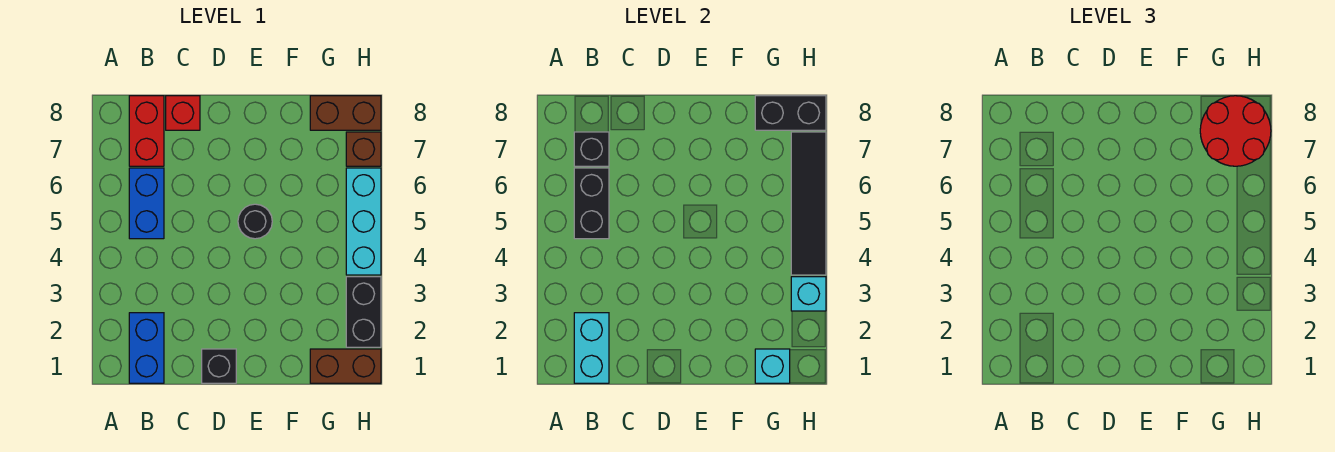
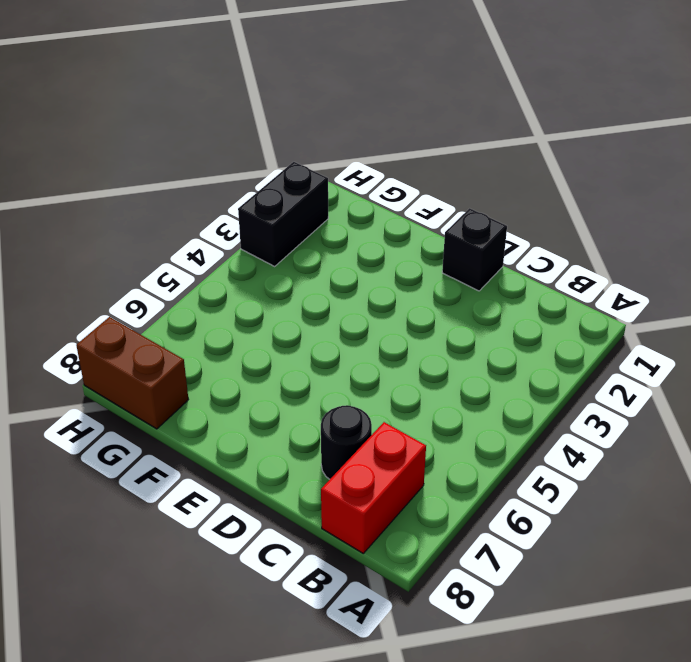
black 1x1 round brick [321,405,372,479] -> black 1x1 round brick moved to [238,204,272,239]
none -> blue 1x2 brick [129,313,164,383]
none -> blue 1x2 brick [129,168,164,239]
none -> red 1x1 brick [166,96,200,130]

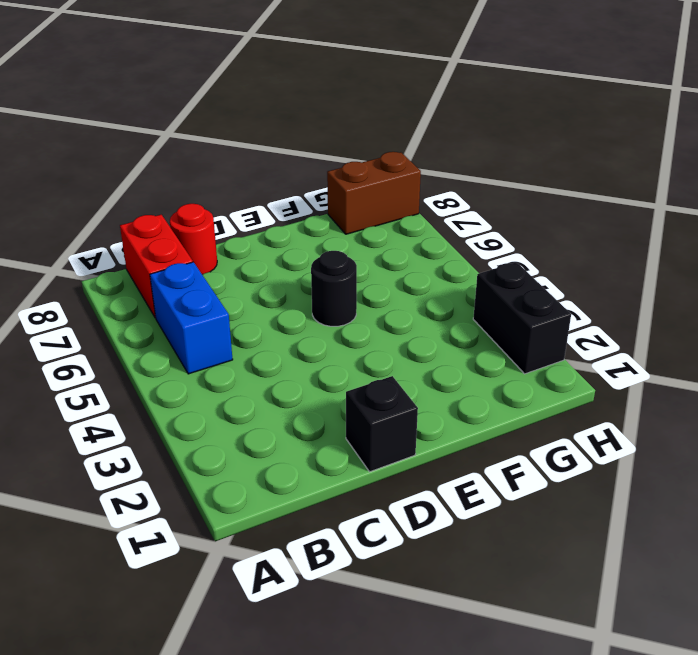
red 1x1 round brick [170,204,217,275] -> red 1x1 brick [166,96,200,130]
none -> blue 1x2 brick [129,313,164,383]
none -> brown 1x2 brick [310,349,381,383]
none -> cyan 1x3 brick [346,168,381,275]

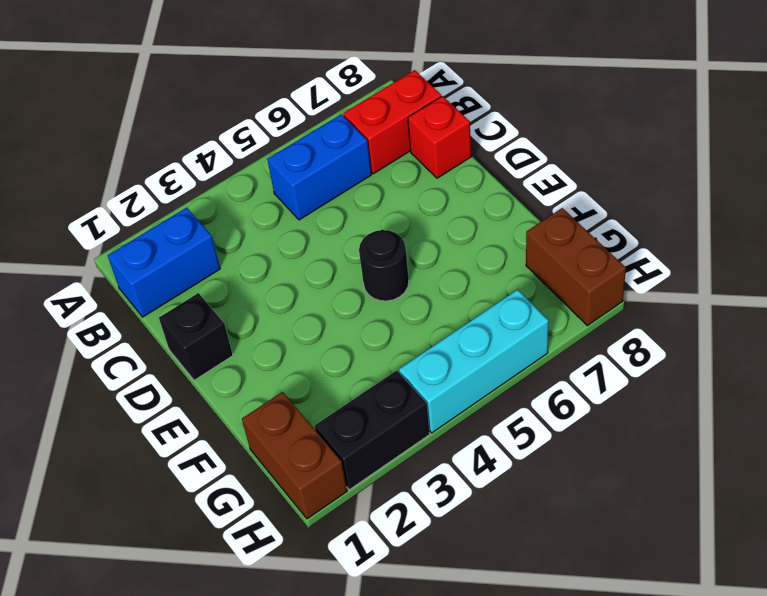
none -> brown 1x1 brick [346,132,381,166]
none -> cyan 1x2 brick [574,313,609,383]
none -> black 1x2 brick [574,168,609,239]

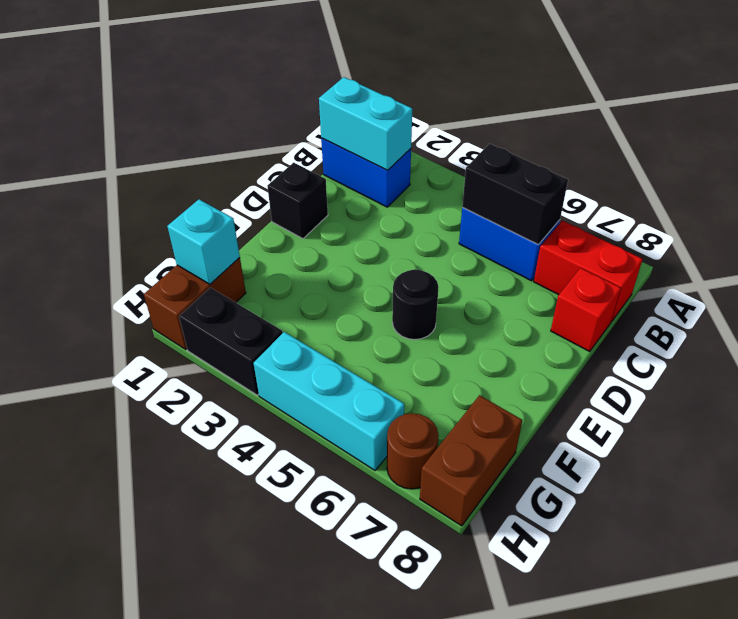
brown 1x1 round brick [387,413,438,489] -> brown 1x1 brick [346,132,381,166]
none -> black 1x1 brick [574,132,609,166]
none -> black 1x2 brick [755,96,826,130]
none -> cyan 1x1 brick [791,277,826,311]

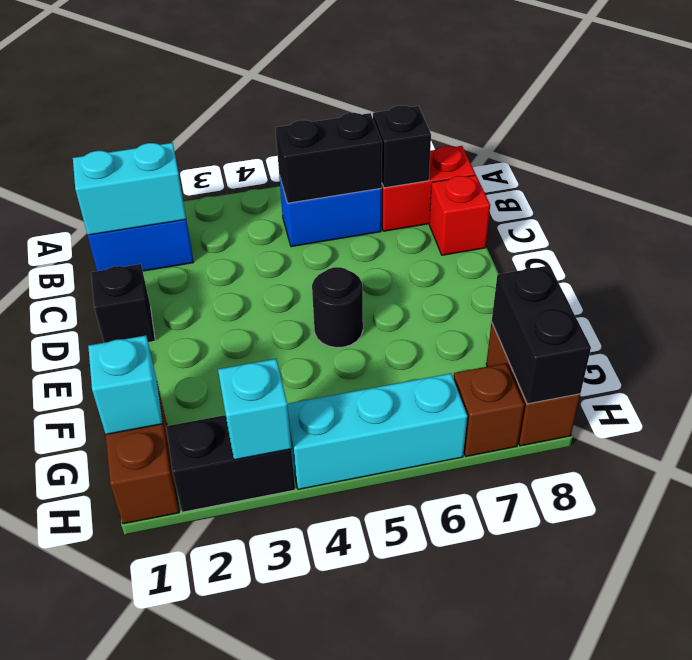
none -> black 1x4 tile [791,132,826,275]
none -> red 2x2 round brick [1200,96,1271,166]

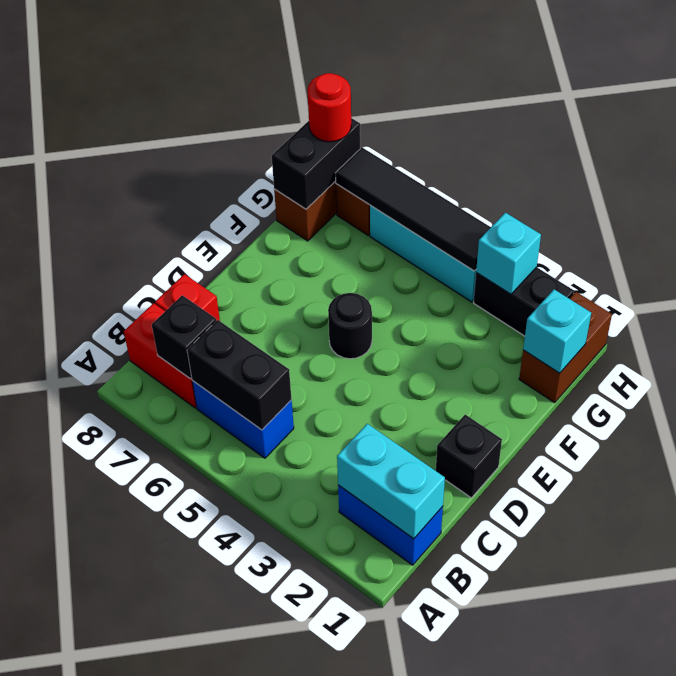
red 1x1 round brick [307,73,351,142] -> red 2x2 round brick [1200,96,1271,166]

